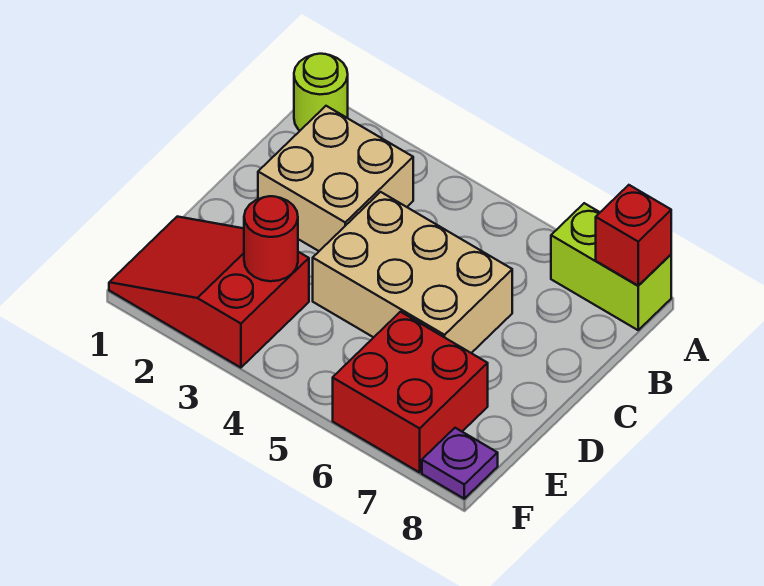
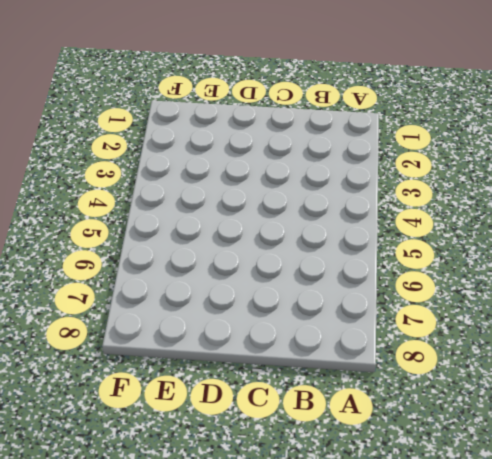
none -> lime 1x1 round brick [294,54,348,131]
none -> lime 1x2 brick [551,203,671,330]

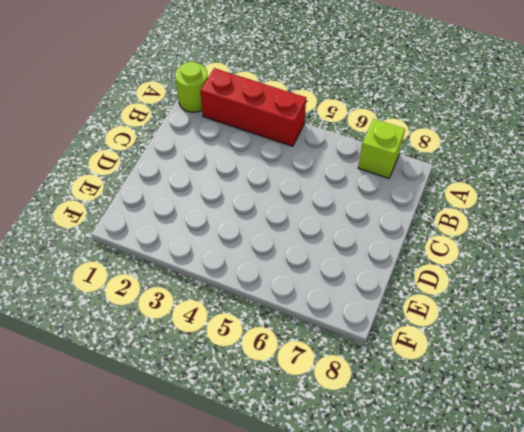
red 1x3 brick [200,68,306,146] -> none
lime 1x1 brick [358,119,405,178] -> lime 1x2 brick [551,203,671,330]
none -> tan 2x2 brick [258,106,413,251]
none -> tan 2x3 brick [313,192,512,353]

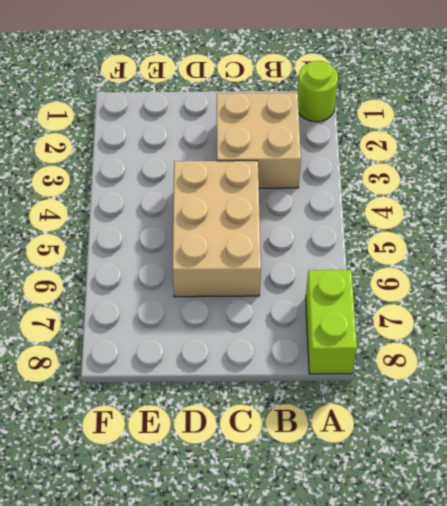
none -> red 2x3 slope [109,217,309,368]
none -> red 2x2 brick [333,312,488,472]

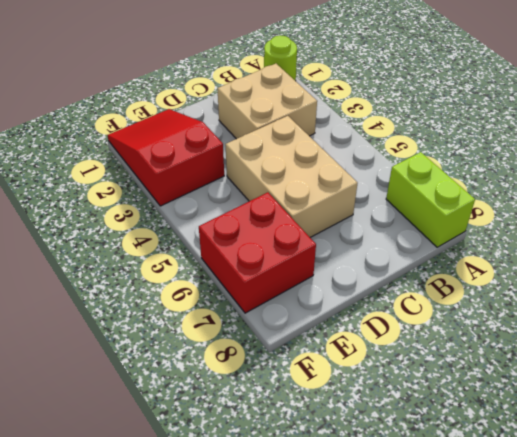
none -> purple 1x1 plate [422,428,498,499]
none -> red 1x1 brick [596,185,671,286]

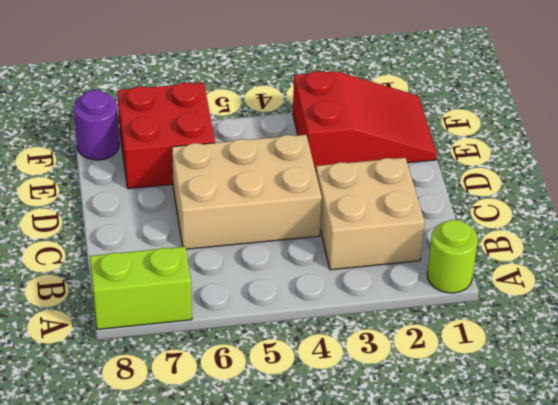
purple 1x1 round brick [74,90,119,160] -> purple 1x1 plate [422,428,498,499]
none -> red 1x1 brick [596,185,671,286]
none -> red 1x1 round brick [244,196,298,281]

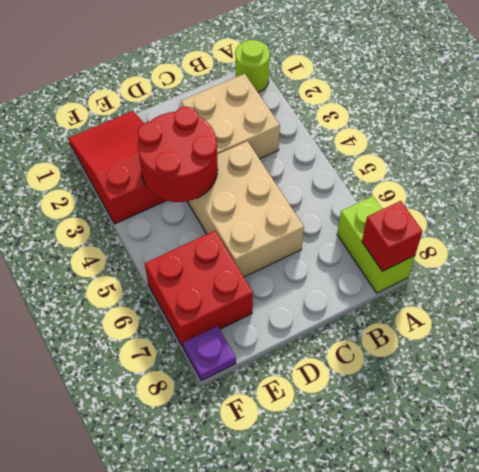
red 2x2 round brick [138,107,218,202] -> red 1x1 round brick [244,196,298,281]

